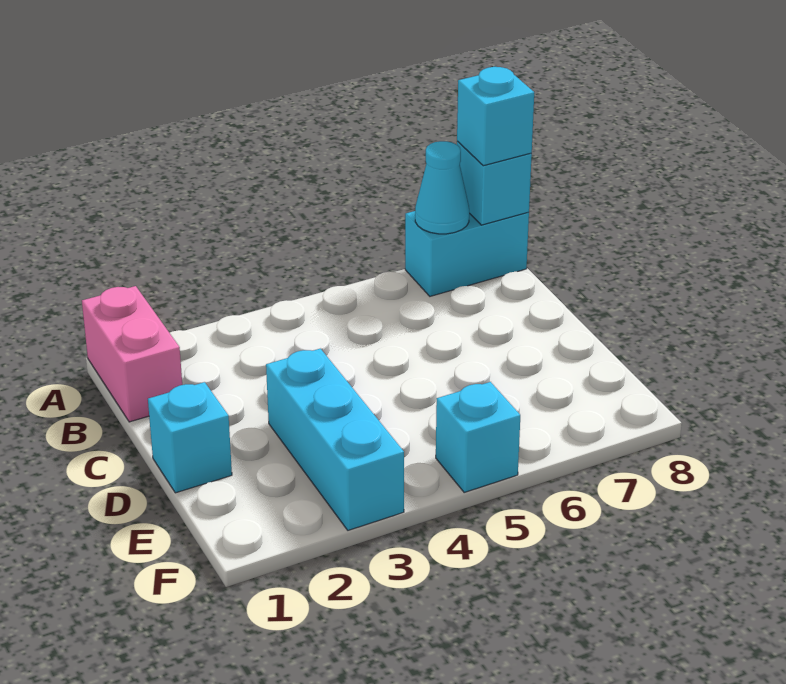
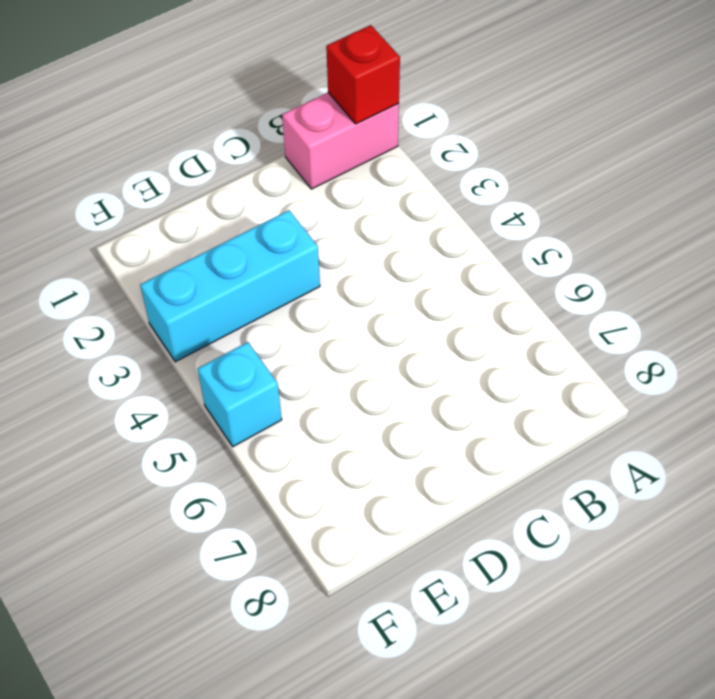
red 1x1 brick [326,25,400,124] -> none
none -> cyan 1x2 brick [405,211,529,296]
none -> cyan 1x1 brick [148,382,232,493]

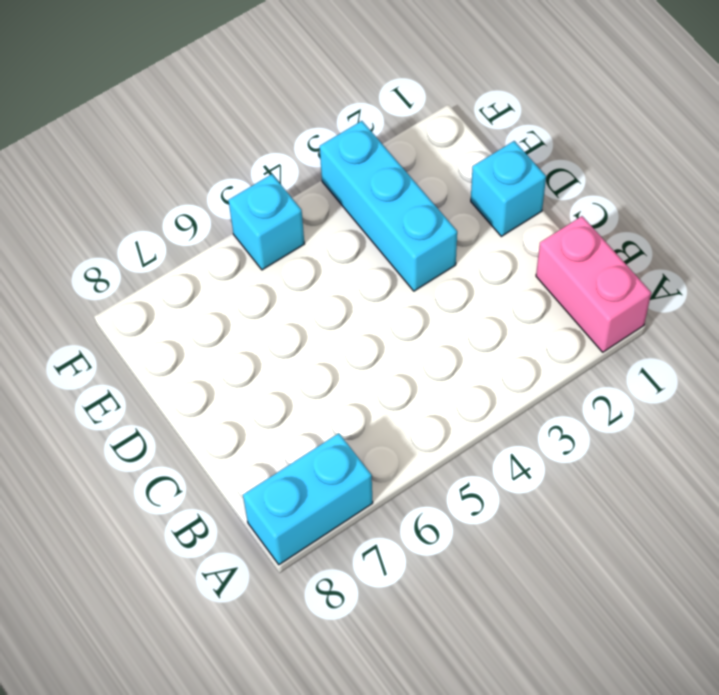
none -> cyan 1x1 cone [415,141,469,234]
none -> cyan 1x1 brick [457,141,532,225]

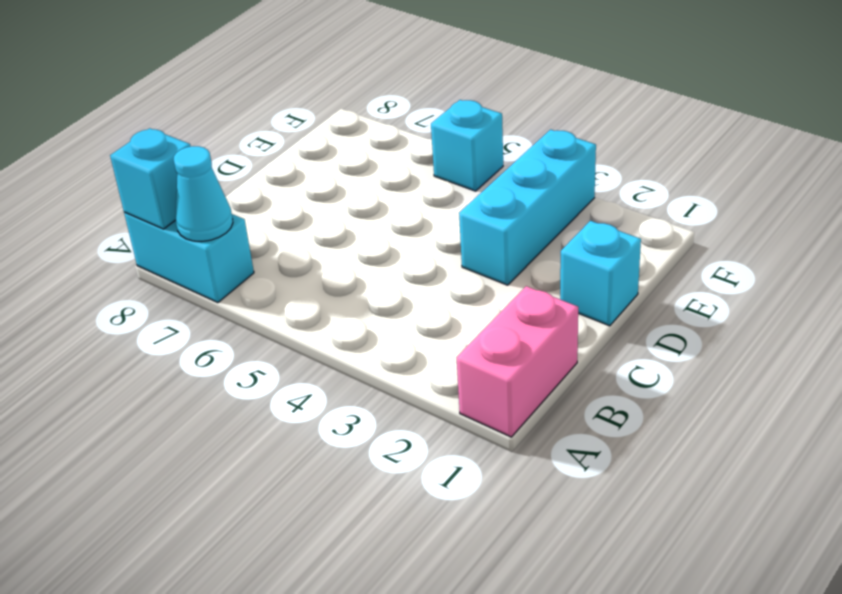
none -> cyan 1x1 brick [457,67,534,166]

